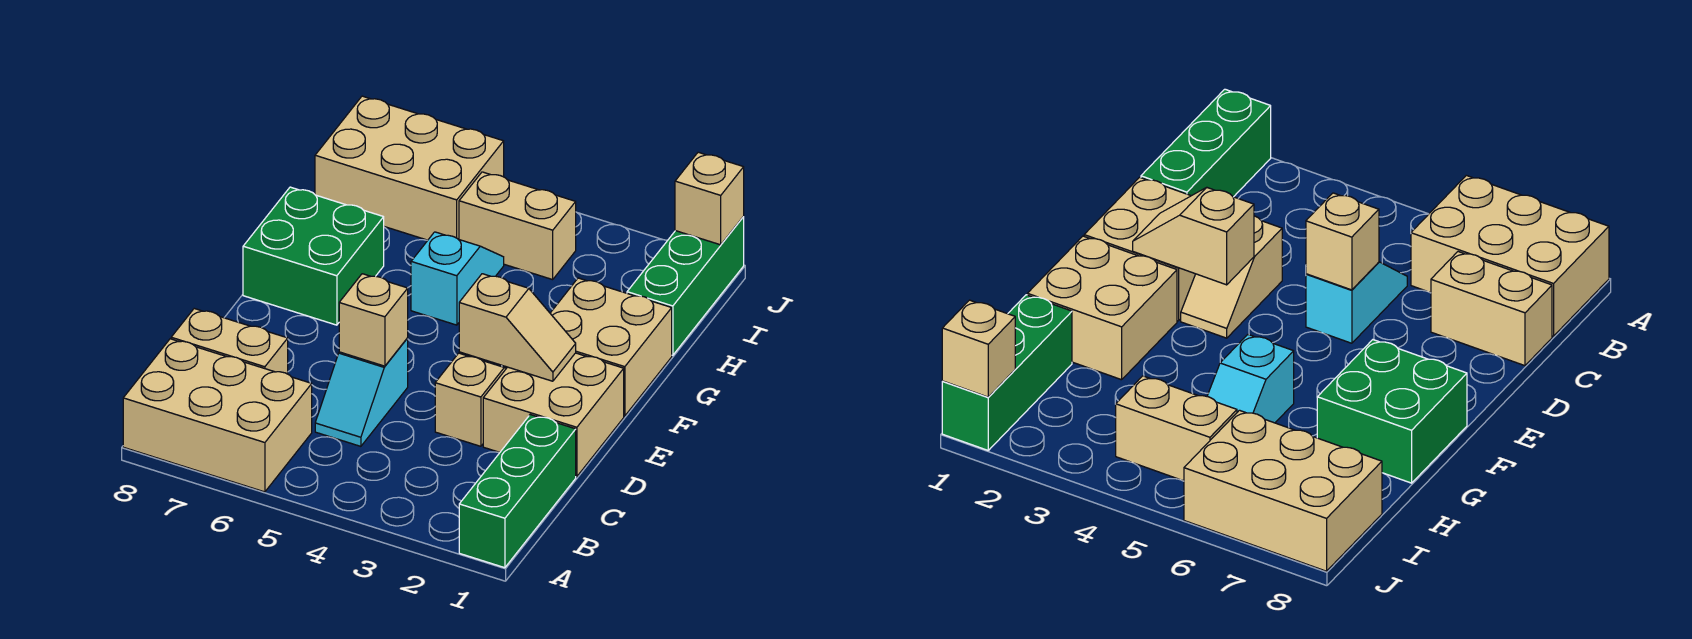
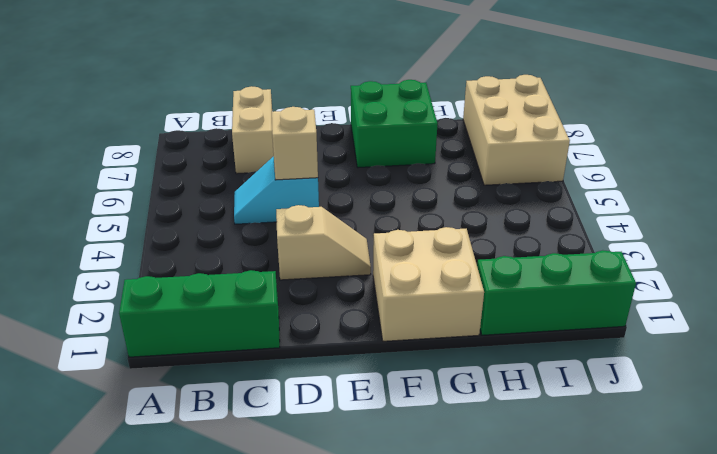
none -> tan 2x3 brick [123,339,312,492]
none -> tan 2x2 brick [483,353,624,477]
none -> cyan 1x2 slope [411,232,504,325]

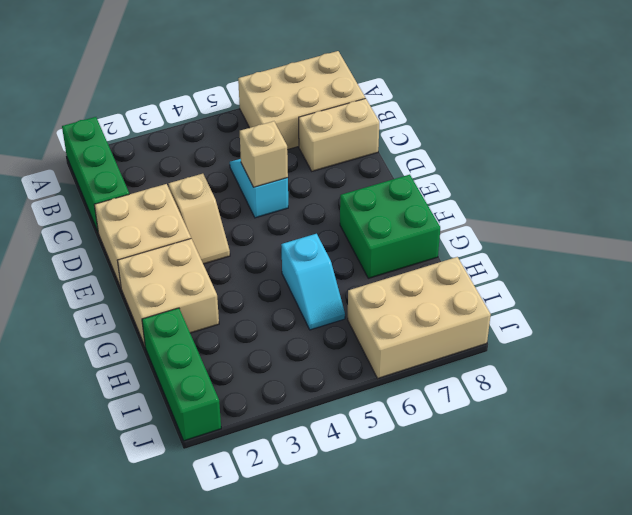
none -> tan 1x2 brick [459,172,576,280]
none -> tan 1x2 slope [459,274,576,381]
none -> tan 1x1 brick [675,152,744,245]

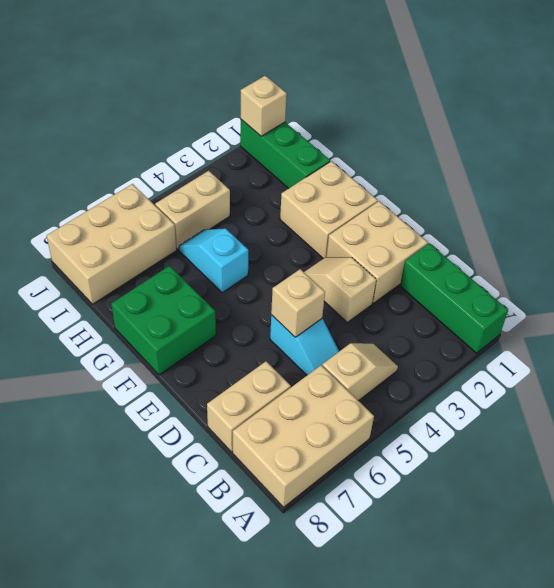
tan 1x2 slope [322,343,398,401] -> tan 1x2 slope moved to [459,274,576,381]

